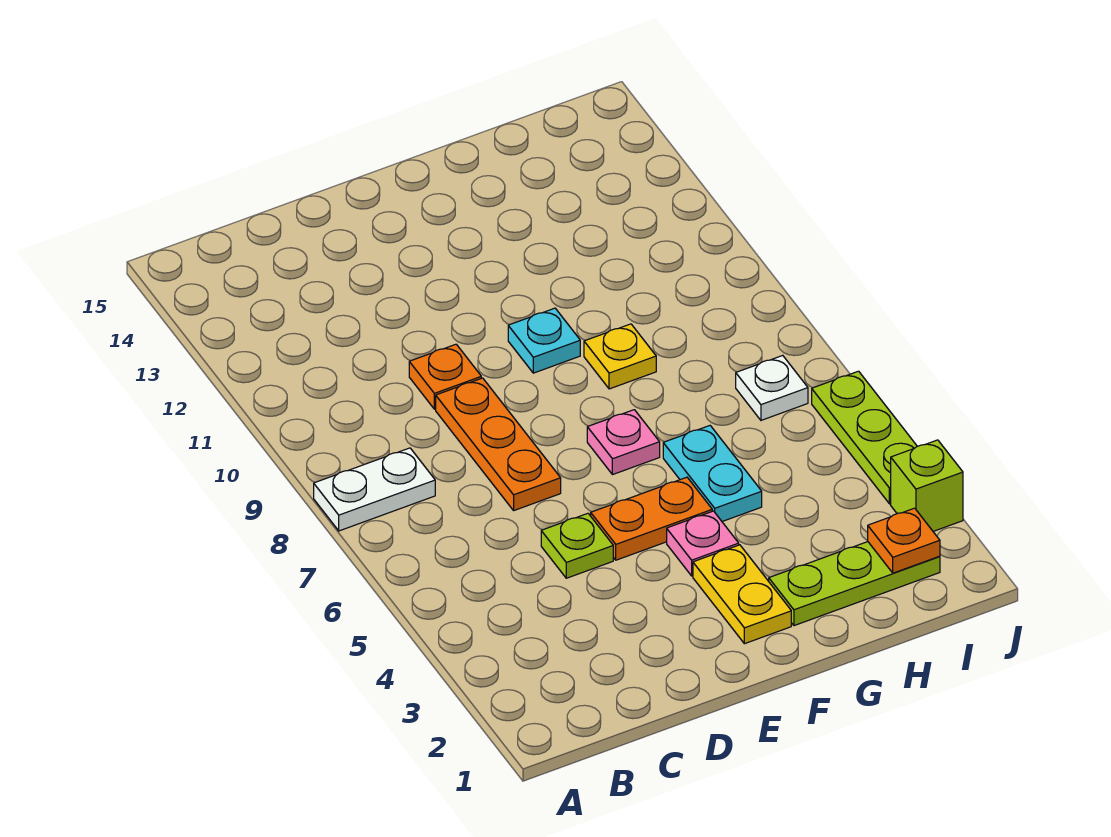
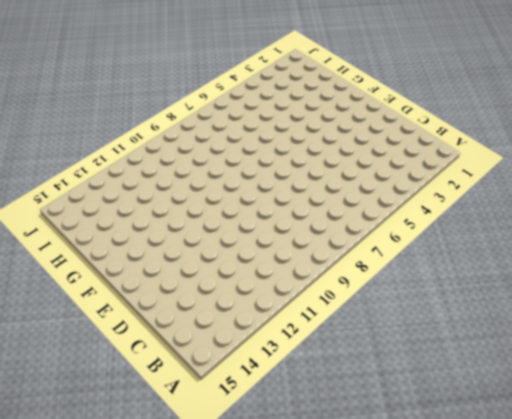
none -> white 1x2 plate [314,448,435,531]
none -> lime 1x1 plate [541,513,613,578]
none -> orange 1x3 plate [436,378,561,510]

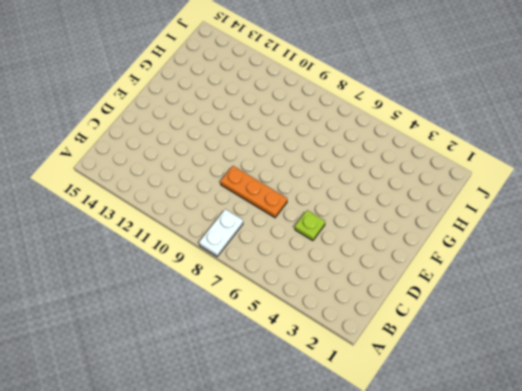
none -> orange 1x1 plate [409,344,481,409]
none -> orange 1x2 plate [591,477,712,560]
none -> yellow 1x2 plate [693,545,791,644]

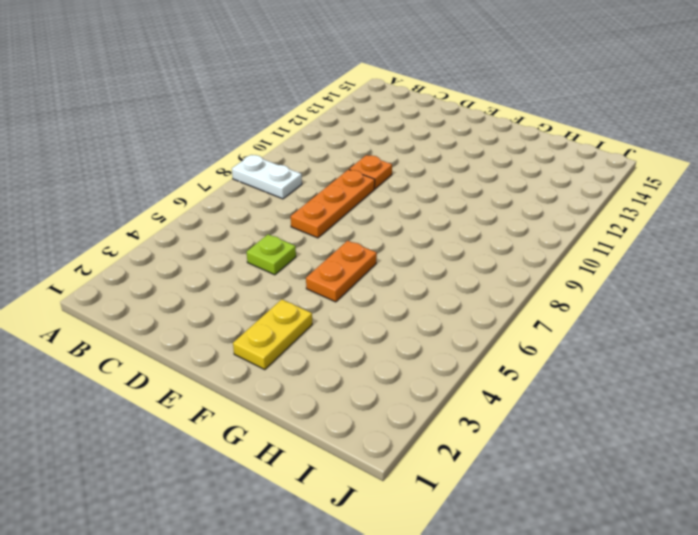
orange 1x2 plate [306,241,377,302] -> orange 1x2 plate turned to [591,477,712,560]
none -> pink 1x1 plate [667,511,739,576]
none -> pink 1x1 plate [587,410,660,475]
none -> cyan 1x1 plate [508,308,580,373]

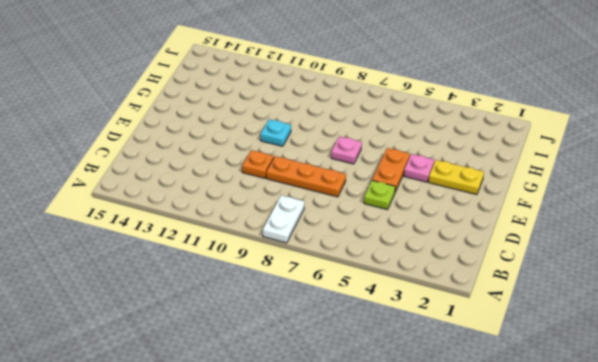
none -> lime 1x3 plate [769,542,940,626]
none -> cyan 1x2 plate [663,426,762,521]
none -> yellow 1x1 plate [584,324,656,389]

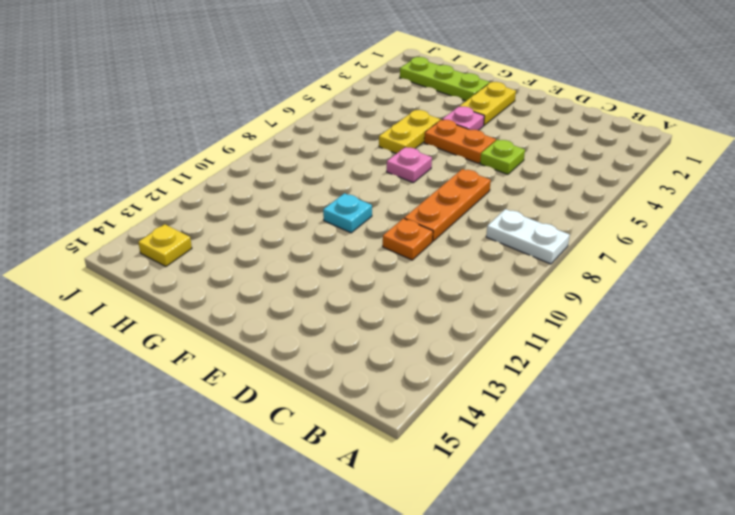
yellow 1x2 plate [379,110,440,154] -> cyan 1x2 plate [663,426,762,521]
yellow 1x1 plate [138,224,192,266] -> yellow 1x1 plate moved to [584,324,656,389]
none -> white 1x1 plate [736,355,808,420]
none -> lime 1x1 brick [891,440,963,531]
none -> lime 1x3 plate [812,371,917,504]

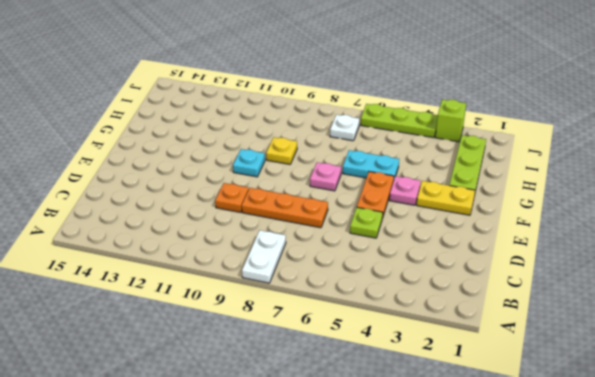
none -> orange 1x1 plate [868,508,940,573]

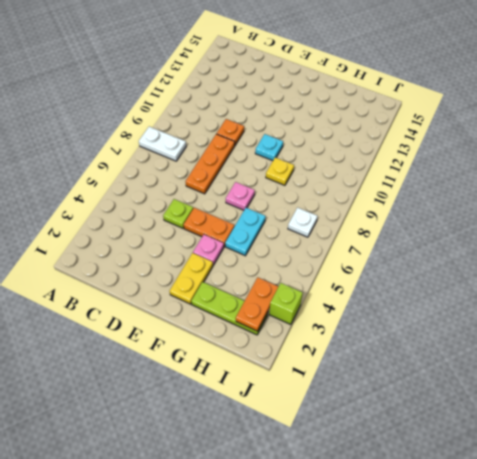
orange 1x2 plate [236,278,278,331] -> orange 1x1 plate [868,508,940,573]
none -> lime 1x3 plate [812,371,917,504]

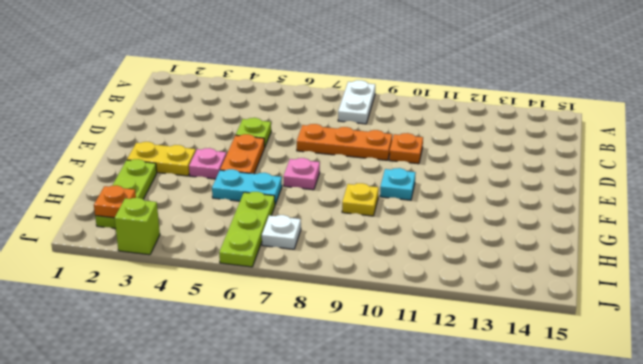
lime 1x3 plate [219,192,275,267] -> lime 1x3 plate turned to [812,371,917,504]

